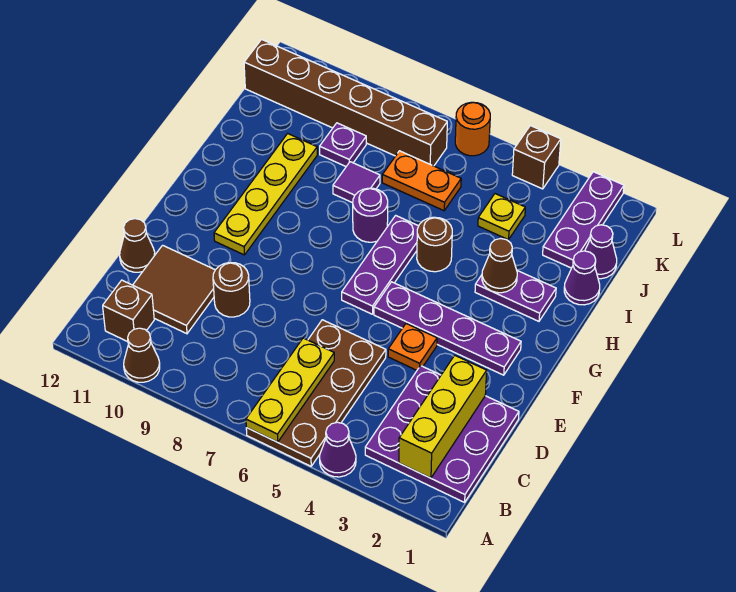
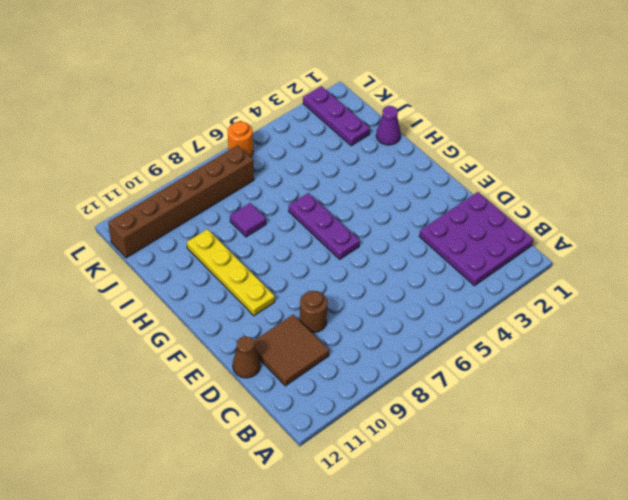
none -> purple 1x1 cone [320,422,356,477]
none -> brown 2x4 plate [246,320,386,466]
none -> brown 1x1 cone [124,328,160,382]

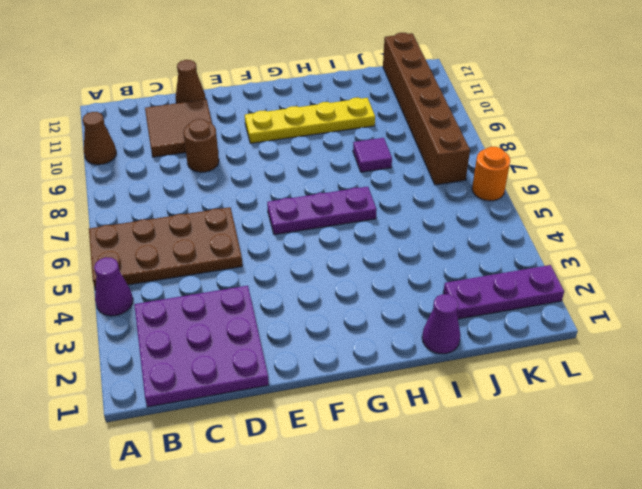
none -> brown 1x1 brick [103,280,154,342]
none -> orange 1x1 plate [388,324,437,370]
none -> purple 1x4 plate [374,282,521,375]

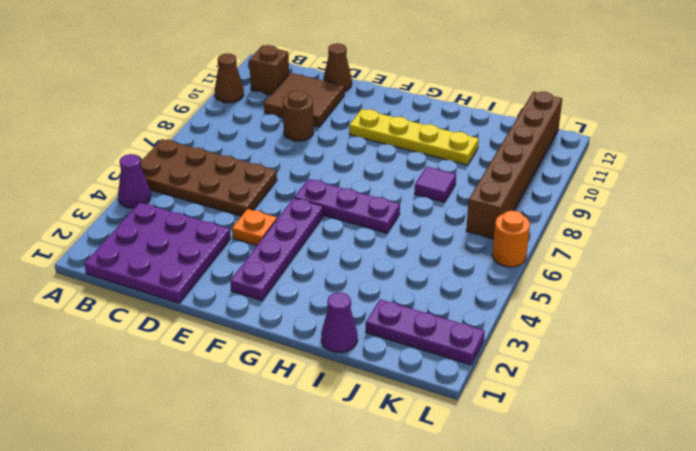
none -> purple 1x2 plate [475,271,556,321]
none -> brown 1x1 round brick [417,217,452,272]
none -> purple 1x1 round brick [353,188,388,242]

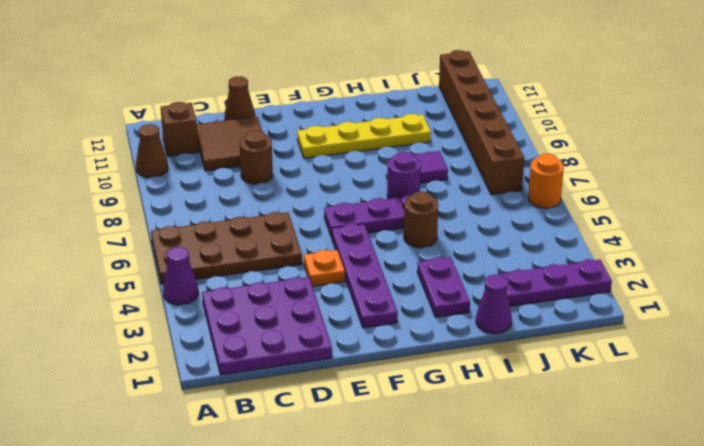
none -> purple 1x1 cone [585,225,617,279]
none -> yellow 1x1 plate [478,194,525,240]
none -> orange 1x2 plate [382,151,461,211]

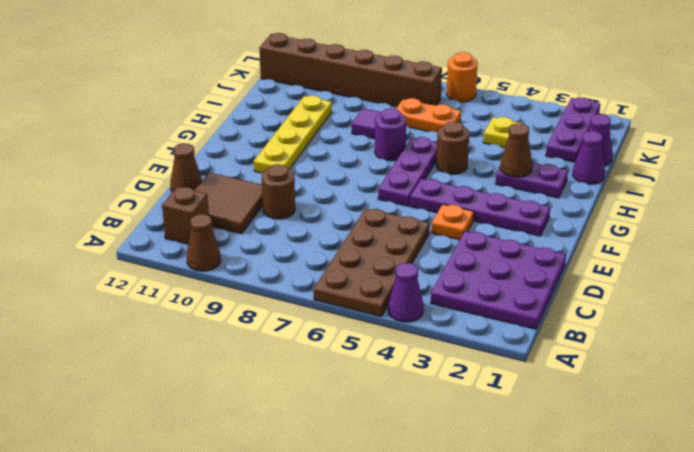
none -> purple 1x1 plate [320,123,366,166]
none -> brown 1x1 brick [512,126,561,189]
none -> yellow 1x3 plate [246,338,334,442]

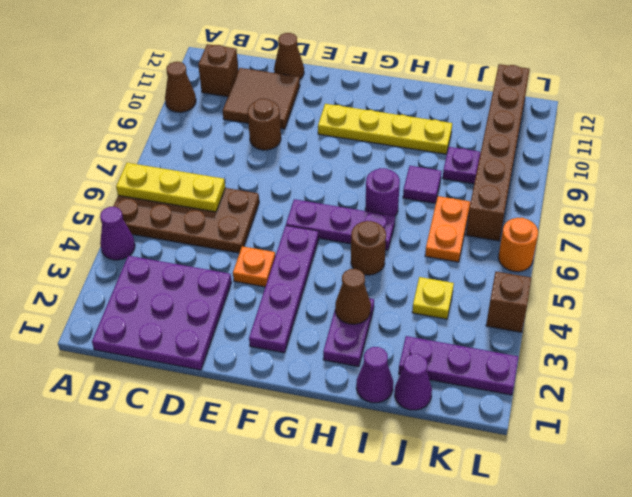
none -> yellow 1x3 brick [399,355,487,478]

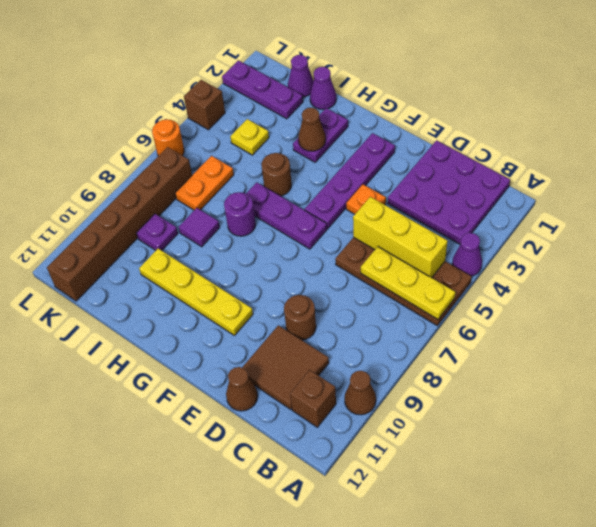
yellow 1x3 brick [353,197,448,278] -> yellow 1x3 brick moved to [399,355,487,478]

